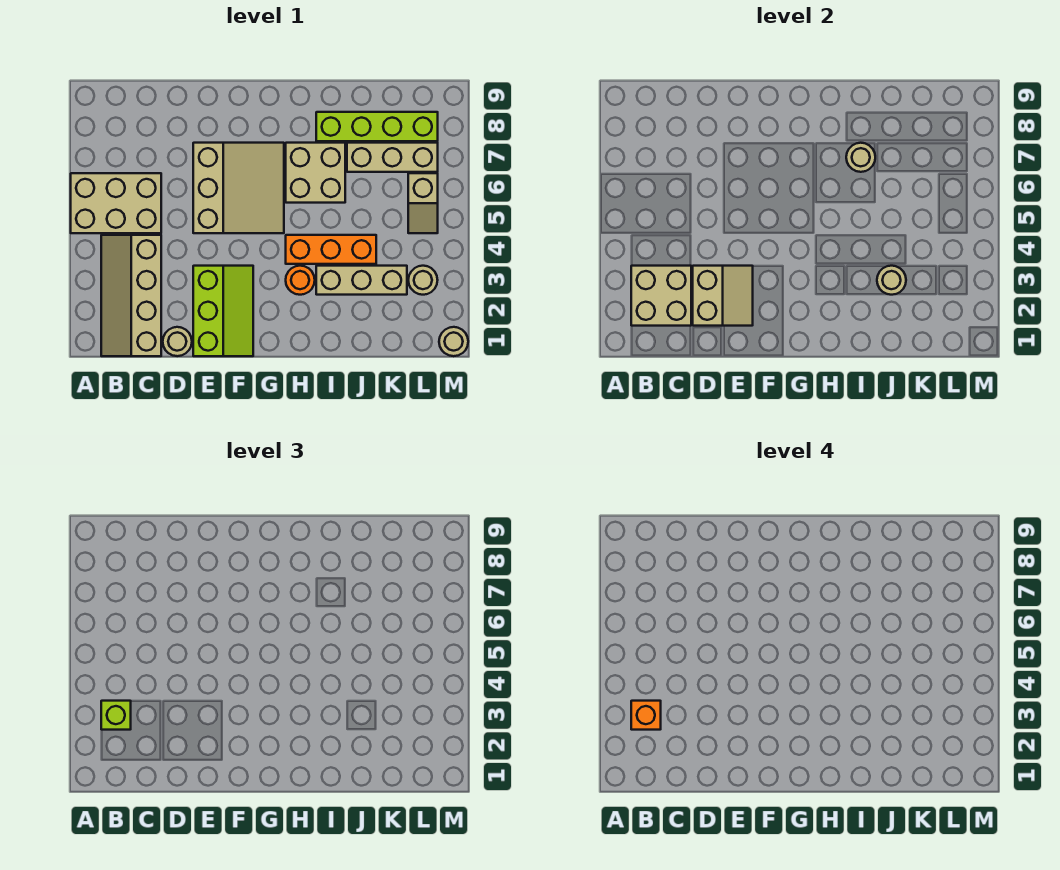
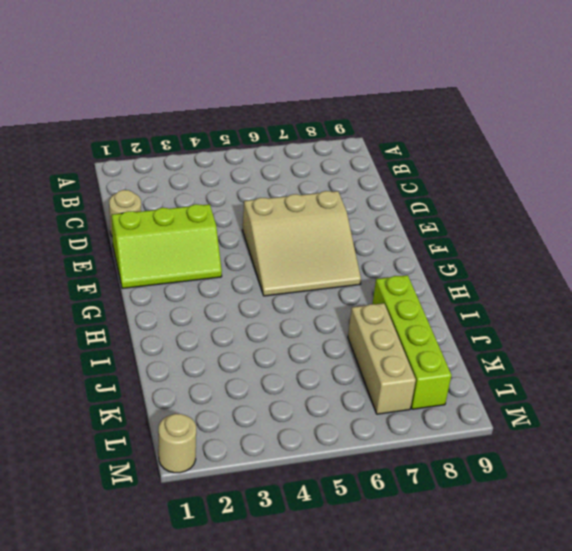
none -> tan 2x3 brick [71,173,161,233]
none -> tan 2x4 slope [101,235,161,356]
none -> orange 1x1 round brick [286,266,315,295]

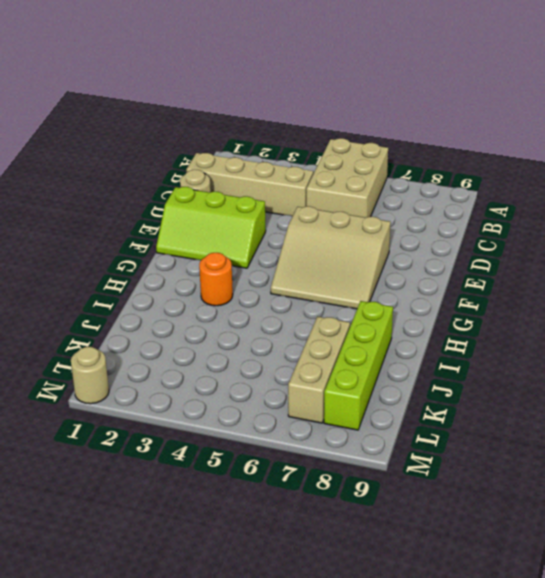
none -> orange 1x3 brick [286,235,376,264]
none -> tan 2x2 brick [286,143,345,203]
none -> tan 1x3 brick [316,266,407,295]

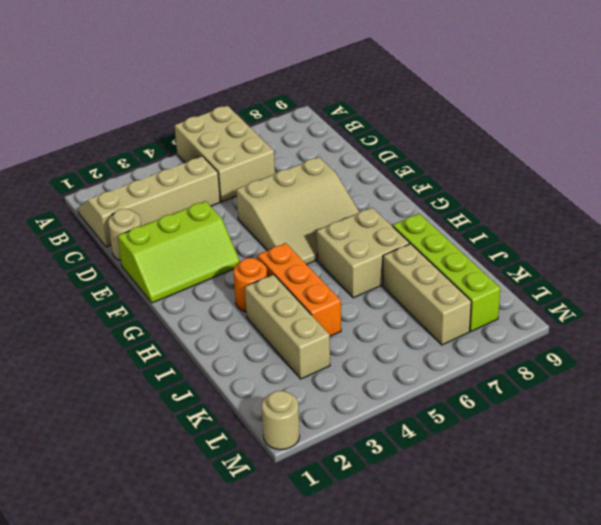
none -> tan 1x1 round brick [408,266,438,295]
none -> tan 1x2 slope [408,173,438,233]
none -> tan 2x2 brick [631,266,691,326]

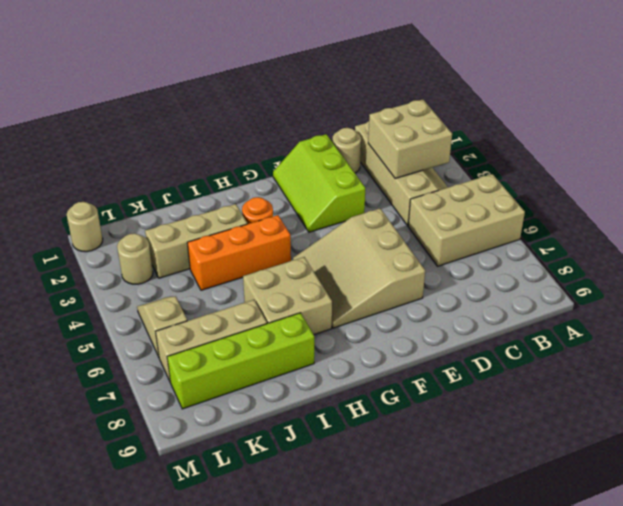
none -> tan 2x2 slope [693,266,753,326]
none -> tan 1x1 round brick [846,143,875,172]
none -> tan 1x1 round brick [877,266,906,295]

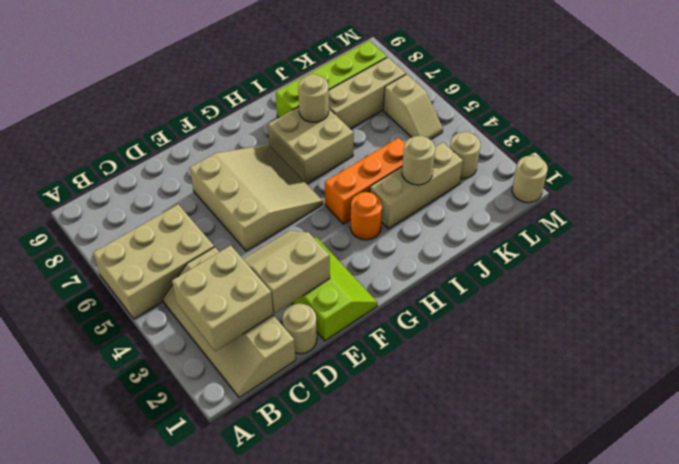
tan 2x2 slope [243,231,330,313] -> tan 2x2 slope turned to [693,266,753,326]
none -> lime 1x1 brick [101,701,131,730]
none -> orange 1x1 brick [631,701,661,730]

